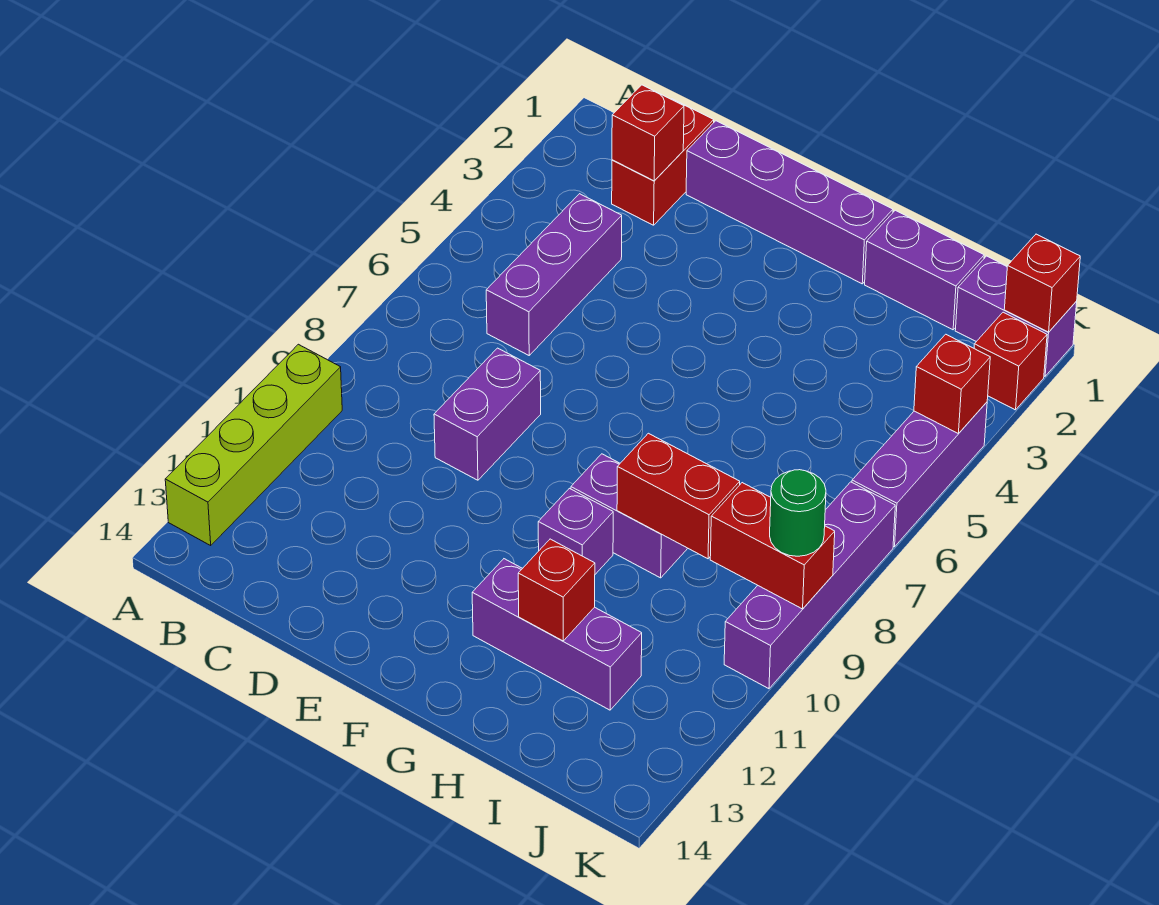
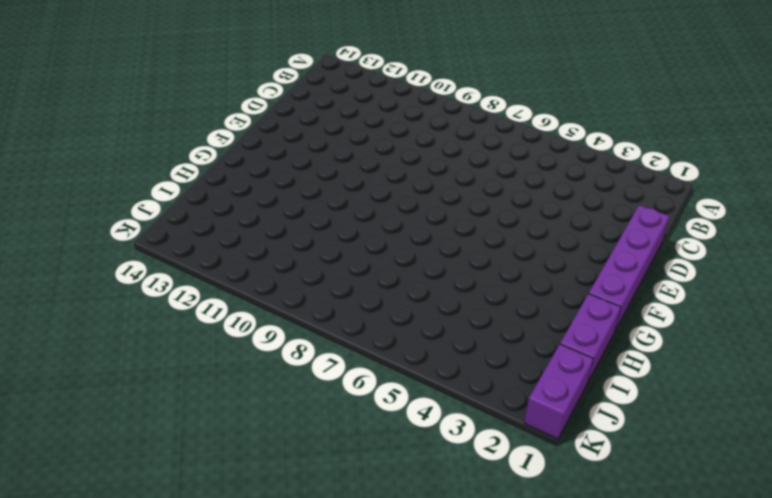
none -> lime 1x4 brick [165,344,342,545]
none -> red 1x2 brick [612,99,714,225]
none -> purple 1x3 brick [486,194,622,355]

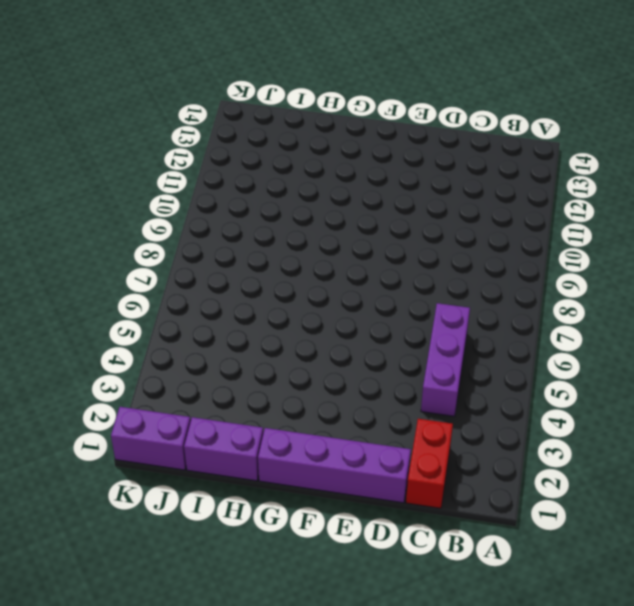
none -> lime 1x4 brick [165,344,342,545]
none -> purple 1x2 brick [434,348,541,480]
none -> purple 1x2 brick [571,454,688,578]

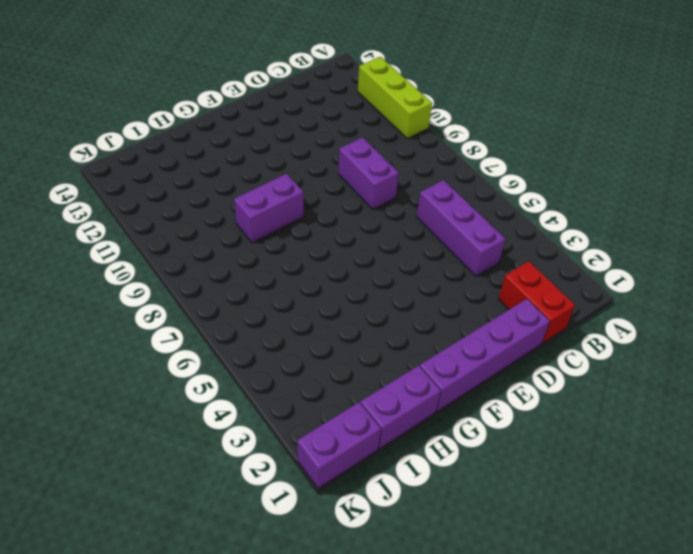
lime 1x3 brick [358,57,432,139] -> lime 1x4 brick [165,344,342,545]
none -> purple 1x1 brick [538,488,613,574]
none -> purple 1x3 brick [472,559,642,710]
none -> red 1x1 brick [974,312,1047,410]

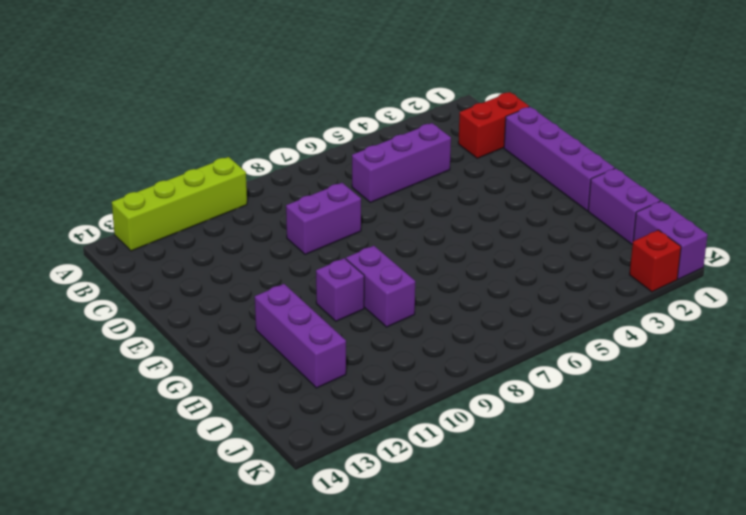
none -> purple 1x3 brick [852,402,987,547]
none -> purple 1x4 brick [724,482,895,689]
none -> red 1x1 brick [612,85,684,181]

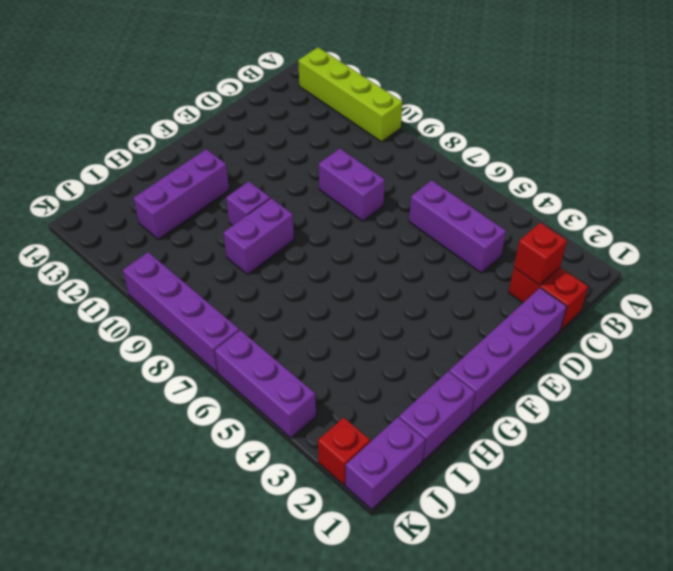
none -> red 1x2 brick [617,433,740,559]
none -> red 1x1 brick [518,539,595,641]
none -> red 1x2 brick [710,483,835,609]

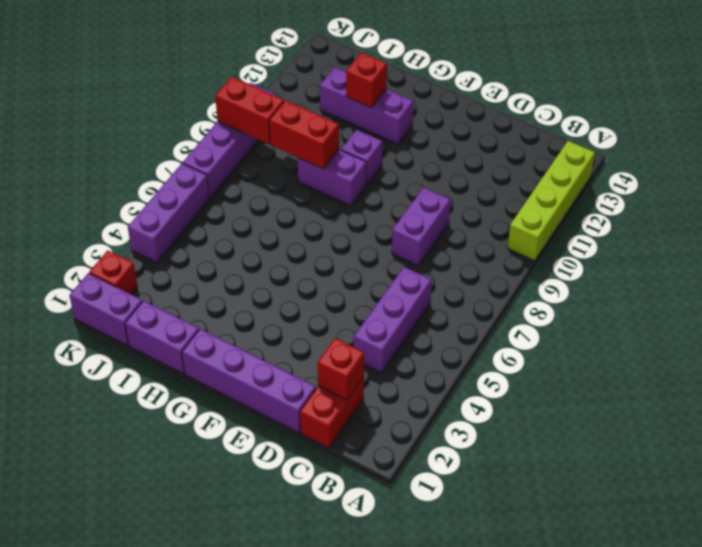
none -> red 1x1 brick [1004,234,1080,332]
none -> red 1x1 brick [914,334,990,433]
none -> green 1x1 round brick [770,470,826,556]

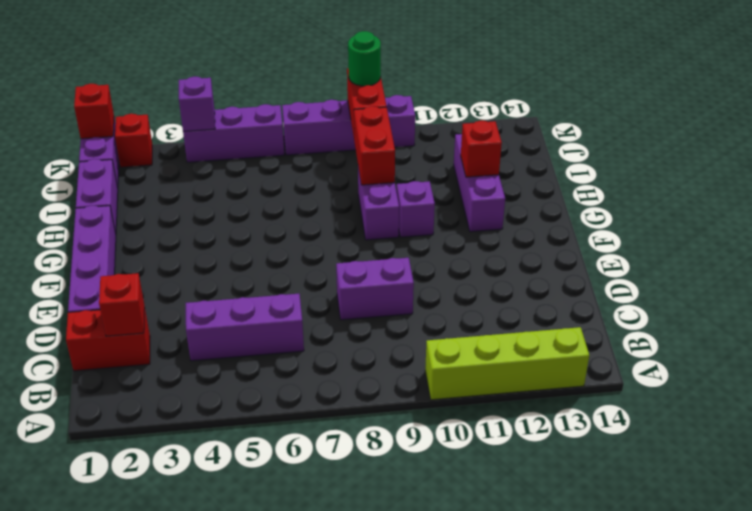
purple 1x1 brick [179,76,215,131] -> red 1x1 brick [914,334,990,433]

